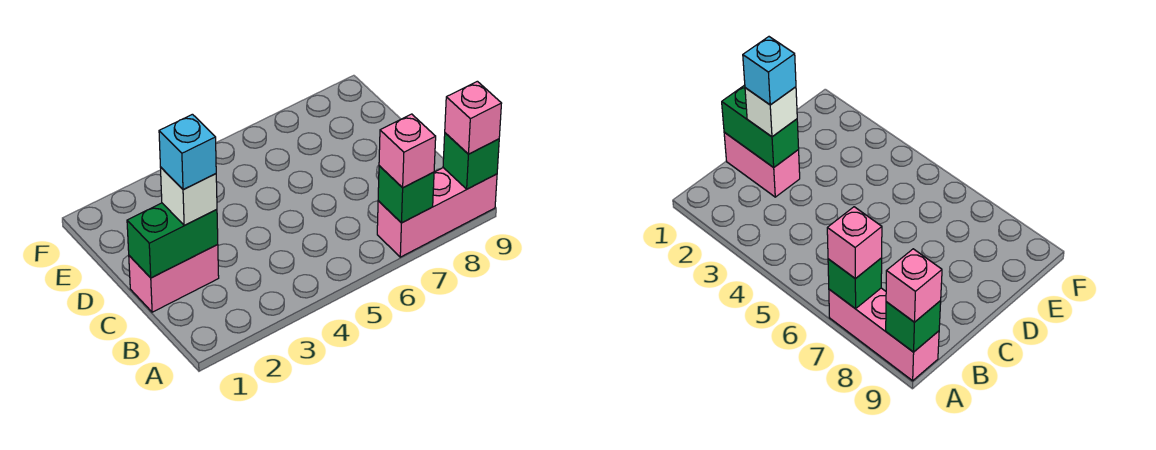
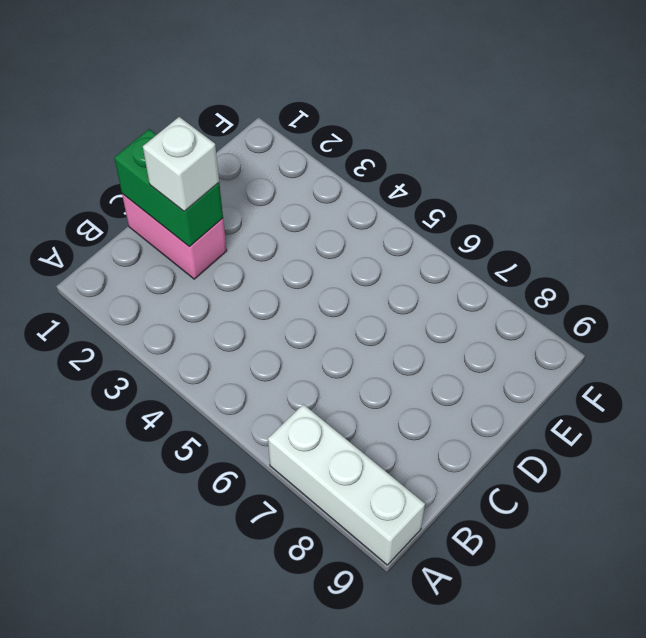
white 1x3 brick [268,404,425,565] -> pink 1x3 brick [377,168,497,257]
none -> green 1x1 brick [378,166,434,223]
none -> green 1x1 brick [443,133,499,189]

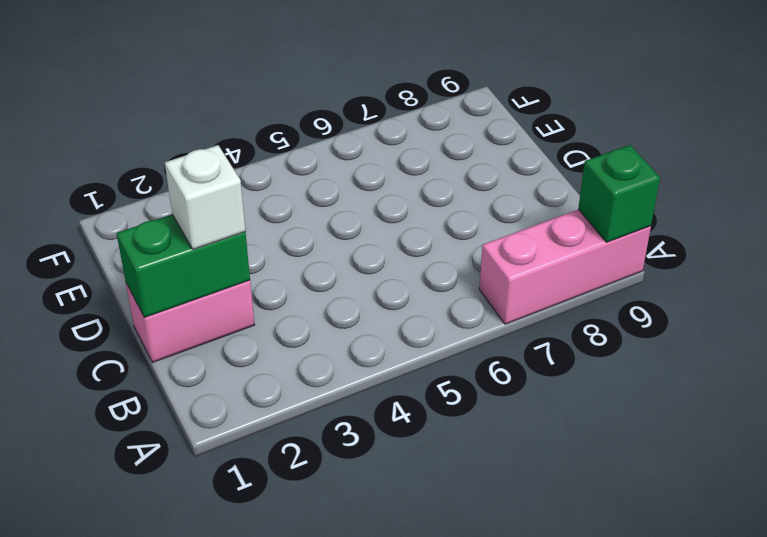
none -> green 1x1 brick [378,166,434,223]
none -> pink 1x1 brick [379,114,436,188]

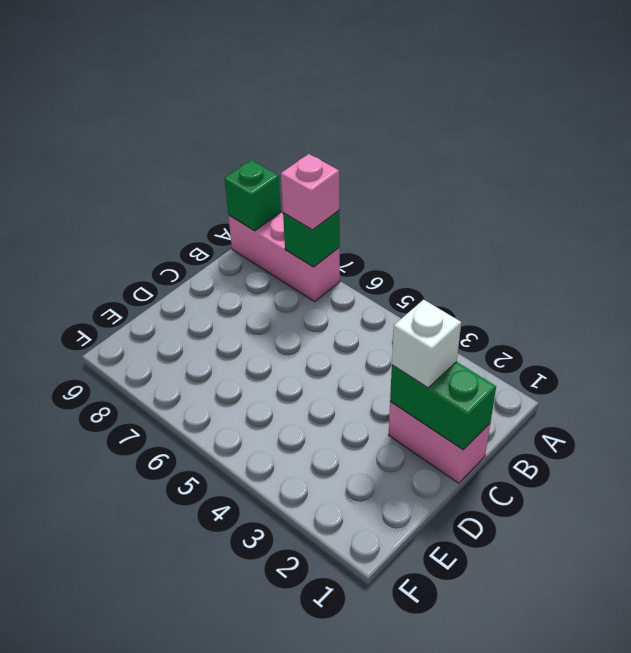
none -> pink 1x1 brick [445,81,502,154]
none -> cyan 1x1 brick [159,114,216,189]

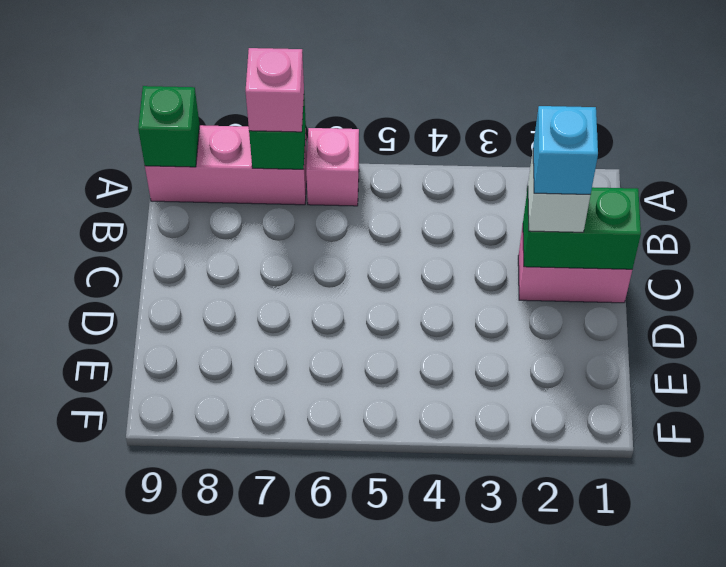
pink 1x1 brick [306,128,359,206] -> pink 1x1 brick moved to [445,81,502,154]

